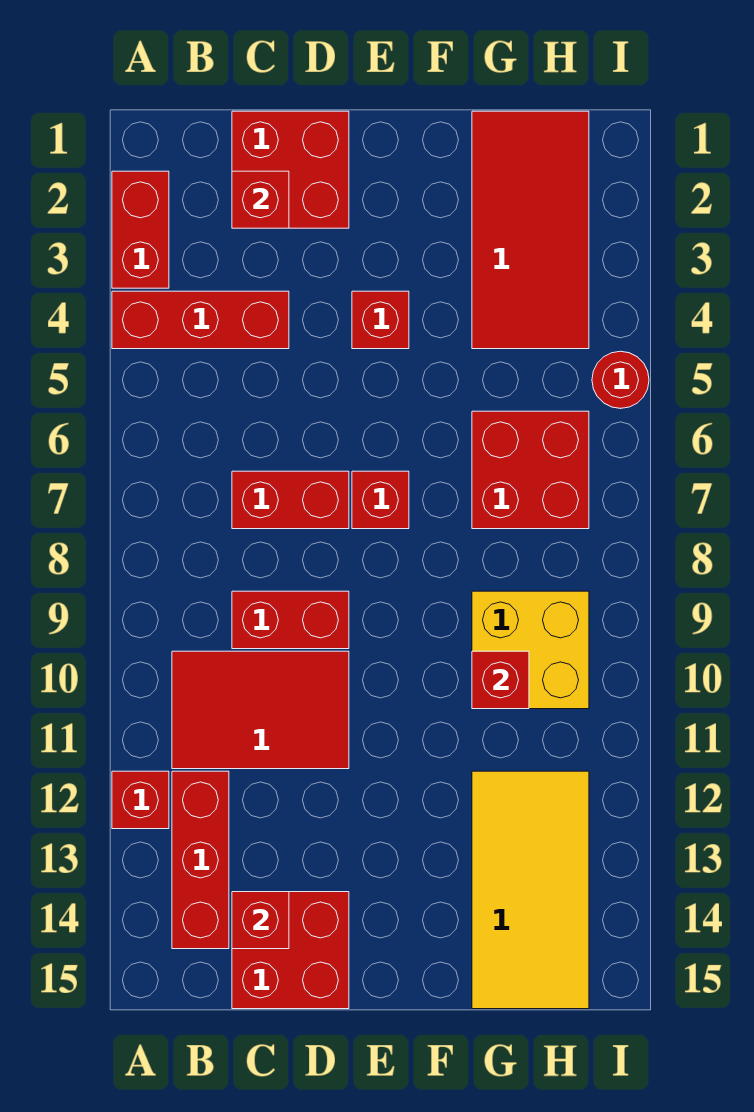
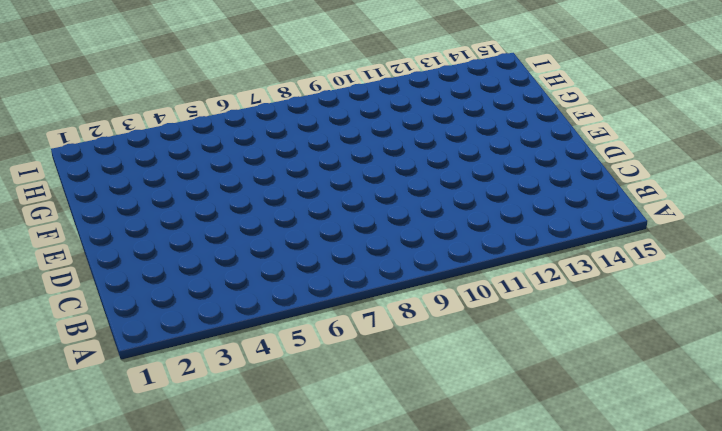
none -> red 1x2 brick [112,171,169,288]
none -> red 1x3 brick [112,291,289,349]
none -> red 1x1 brick [112,771,169,829]

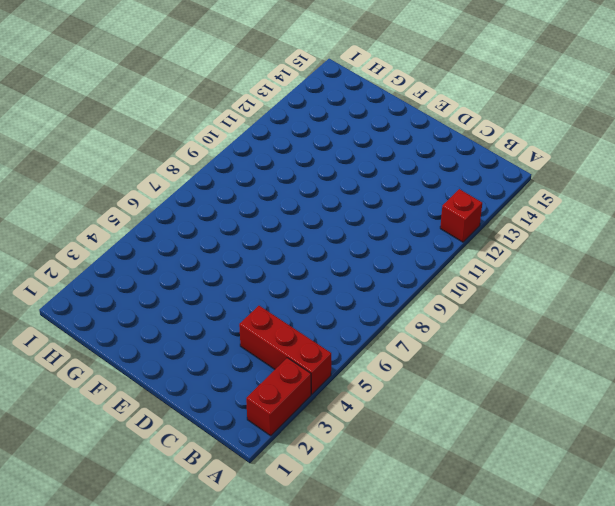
none -> red 2x3 tile [172,651,349,769]
none -> red 1x3 brick [172,771,229,949]
none -> red 2x2 brick [232,111,349,228]

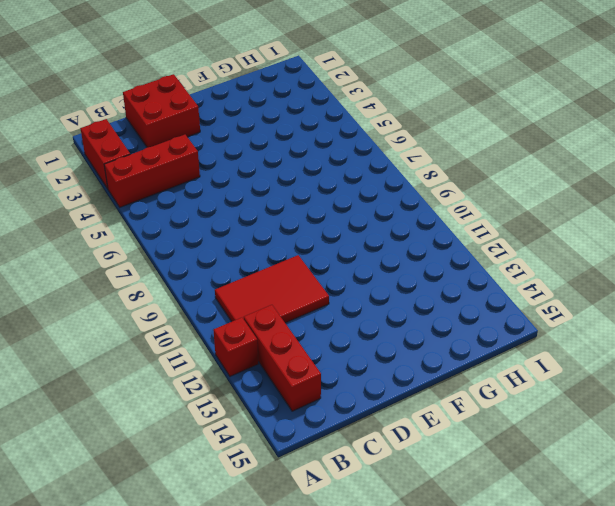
none -> red 1x2 brick [232,471,349,529]
none -> red 1x2 brick [232,591,349,649]
none -> red 2x2 brick [232,892,349,1009]

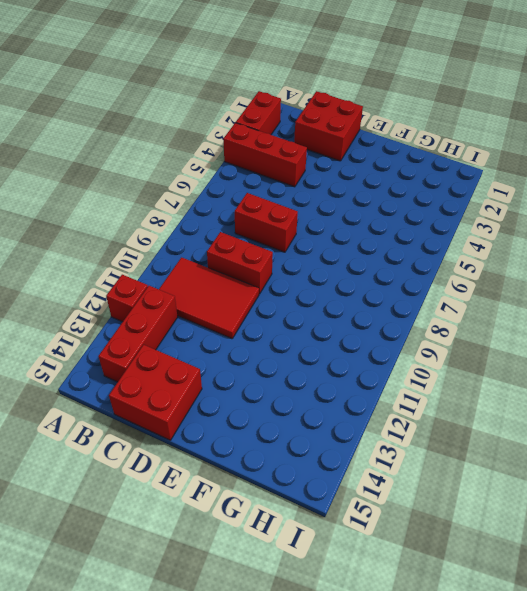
none -> red 1x1 brick [352,291,409,349]
none -> red 1x1 brick [352,471,409,529]
none -> red 2x4 tile [472,111,589,349]

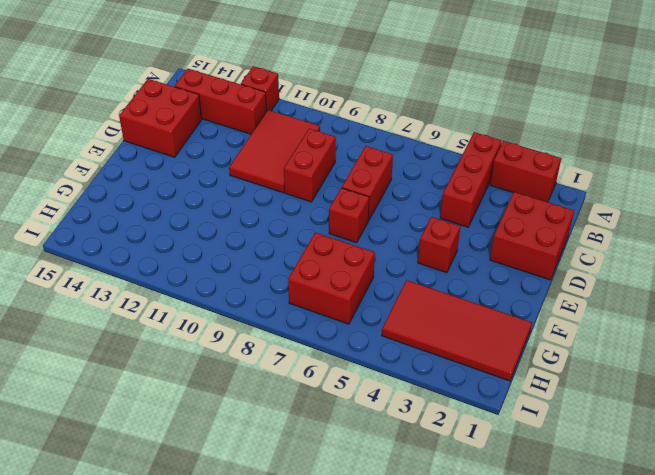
none -> yellow 2x2 brick [472,591,589,709]
none -> yellow 2x4 tile [472,771,589,1009]
none -> red 1x1 round brick [592,351,649,408]

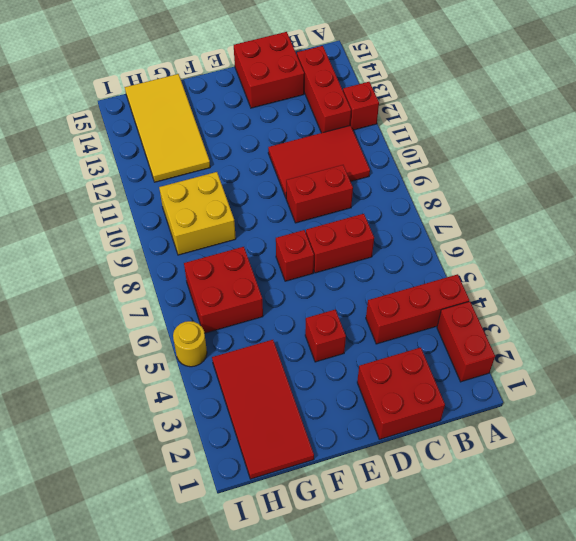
yellow 1x1 round brick [173,321,207,367] -> red 1x1 round brick [592,351,649,408]
none -> red 1x1 brick [232,171,289,228]
none -> red 1x1 brick [232,892,289,949]
none -> red 1x1 brick [472,651,529,709]

